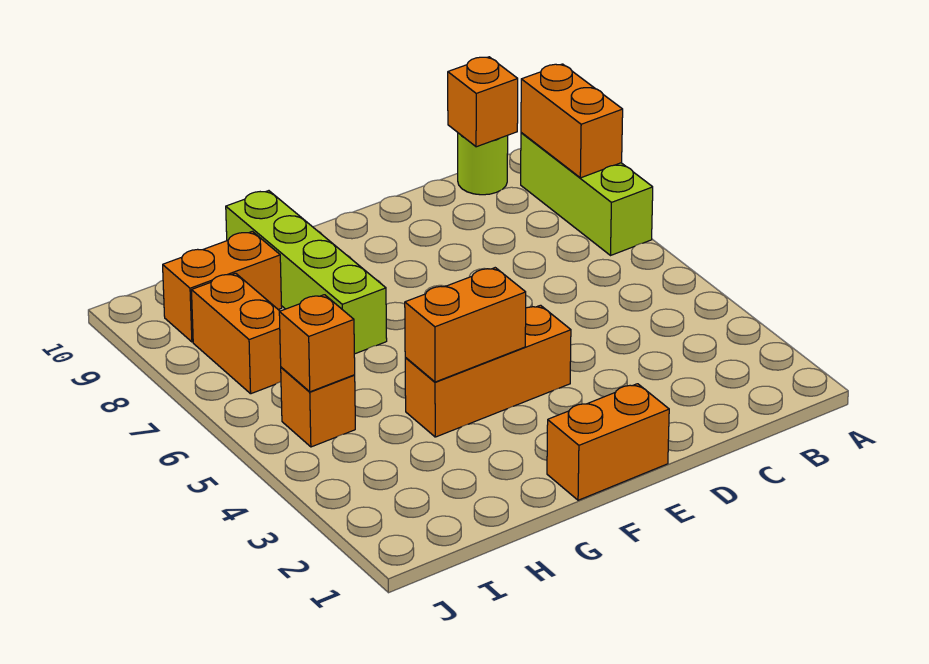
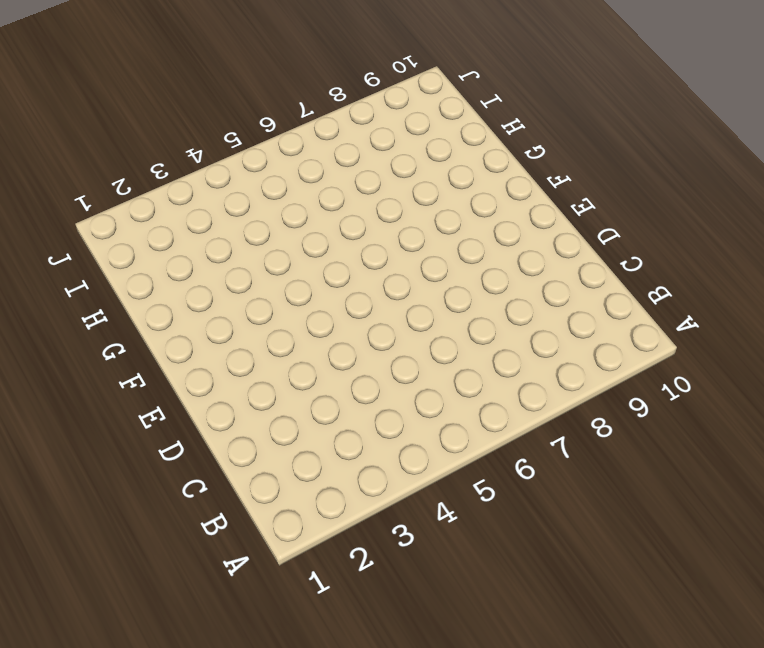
none -> lime 1x3 brick [521,133,653,255]
none -> lime 1x1 round brick [458,133,508,195]
none -> orange 1x2 brick [547,384,669,500]

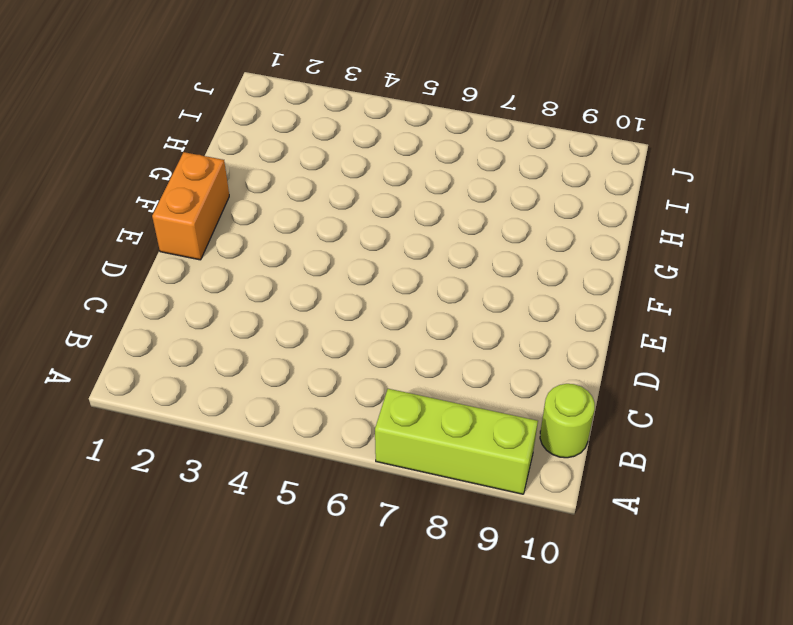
none -> orange 1x3 brick [405,305,571,437]
none -> lime 1x4 brick [226,191,387,354]
none -> orange 1x2 brick [163,231,282,342]

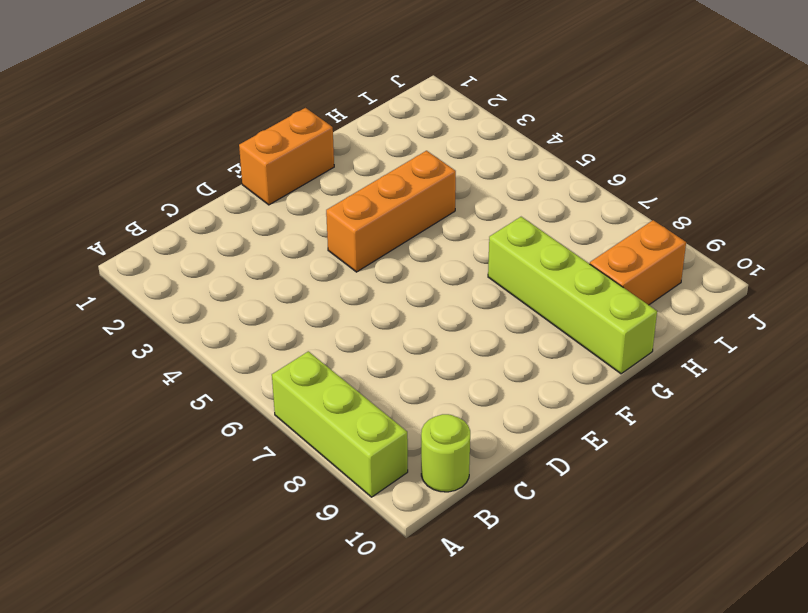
none -> orange 1x1 brick [281,367,355,447]
none -> orange 1x2 brick [191,273,281,394]
none -> orange 1x2 brick [521,64,623,178]

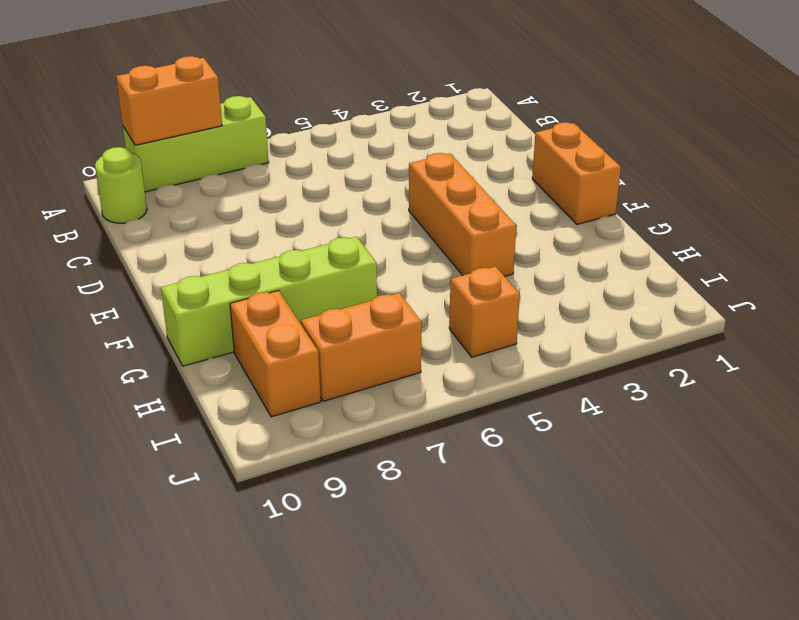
none -> orange 1x1 brick [448,57,518,147]
none -> orange 1x2 brick [405,268,526,382]
none -> orange 1x1 brick [279,295,355,392]

